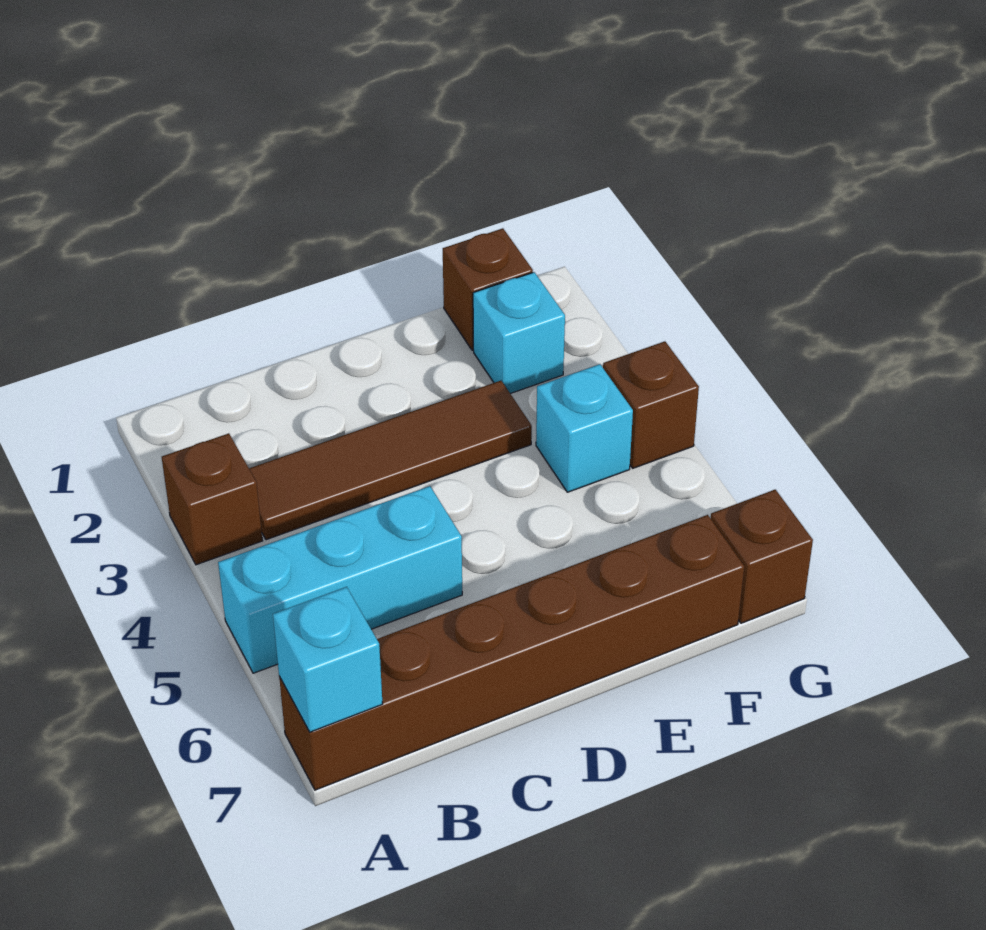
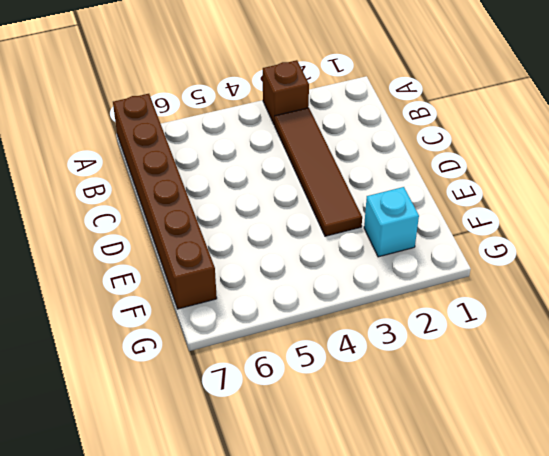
none -> cyan 1x3 brick [218,486,462,673]
none -> brown 1x1 brick [443,228,533,350]

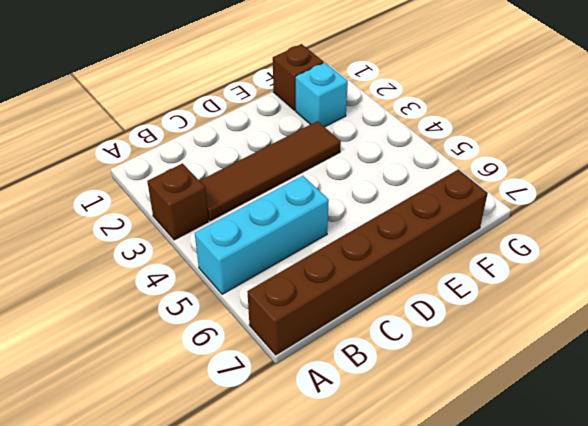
none -> cyan 1x1 brick [536,364,633,492]
none -> brown 1x1 brick [603,341,699,468]

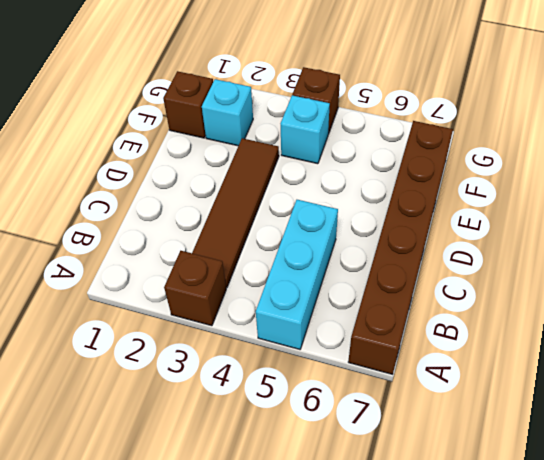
none -> brown 1x1 brick [711,490,813,623]
none -> cyan 1x1 brick [273,587,383,732]

